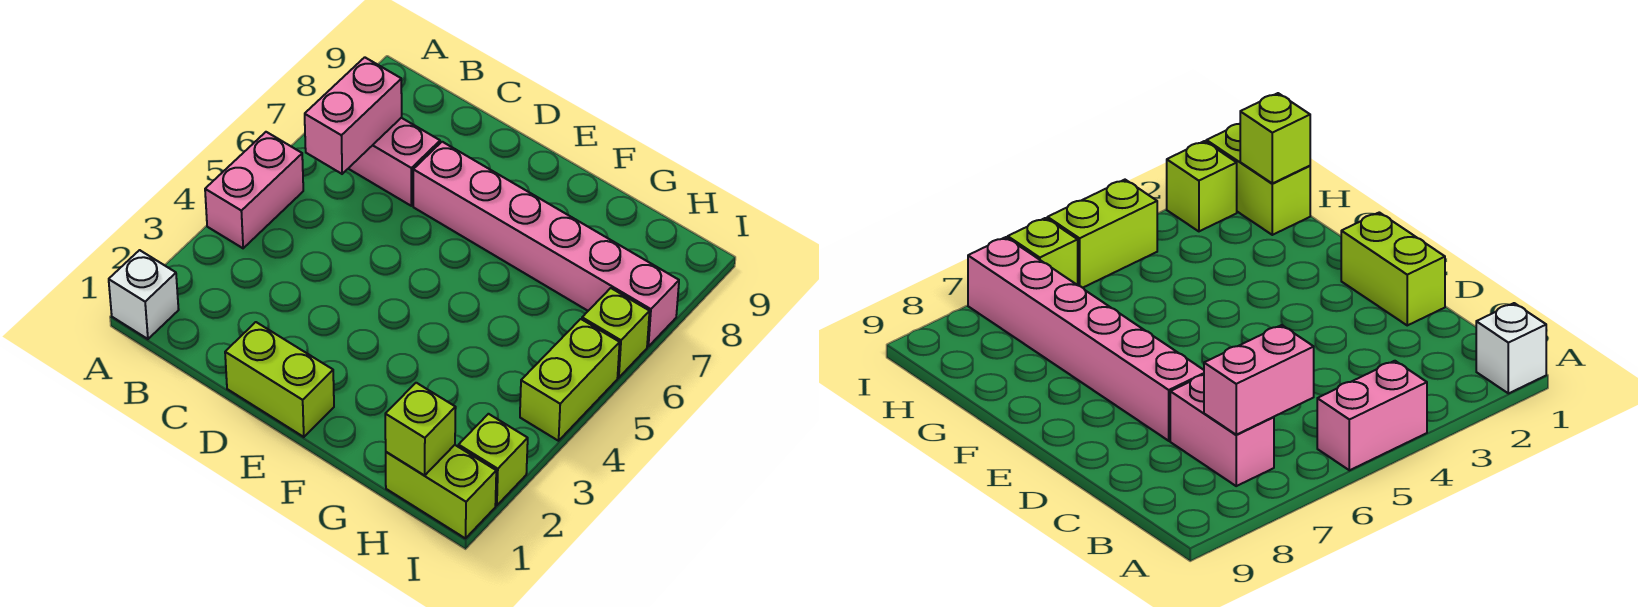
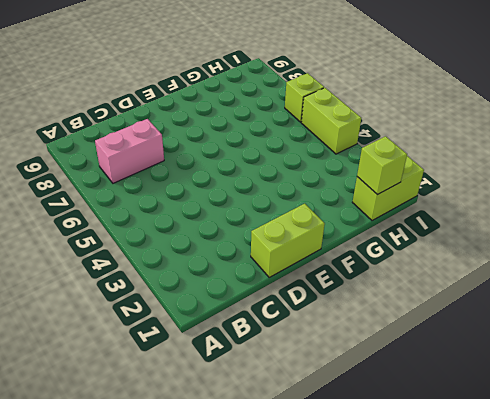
none -> white 1x1 brick [109,250,179,339]
none -> pink 1x2 brick [205,132,303,248]

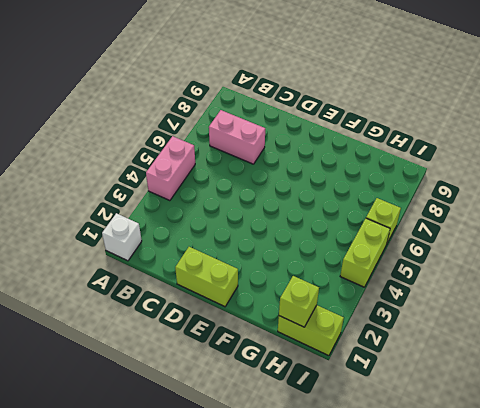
none -> pink 1x6 brick [413,142,679,346]
none -> lime 1x1 brick [458,414,528,505]

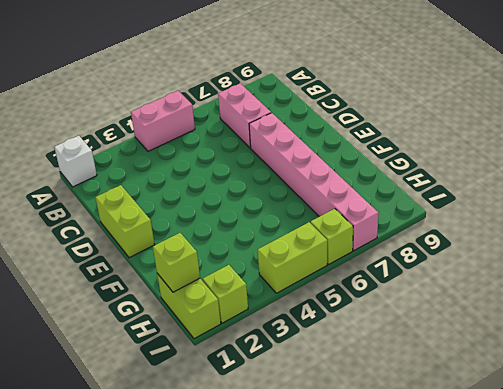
none -> pink 1x2 brick [305,57,402,174]

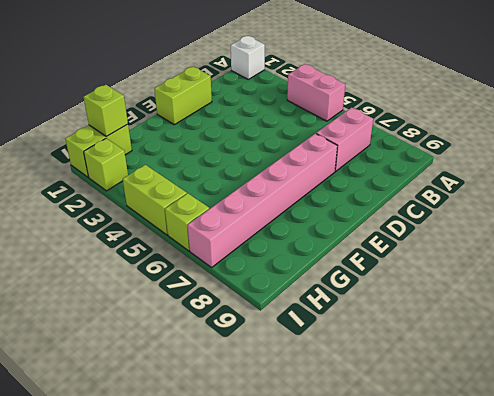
none -> pink 1x2 brick [305,57,402,174]

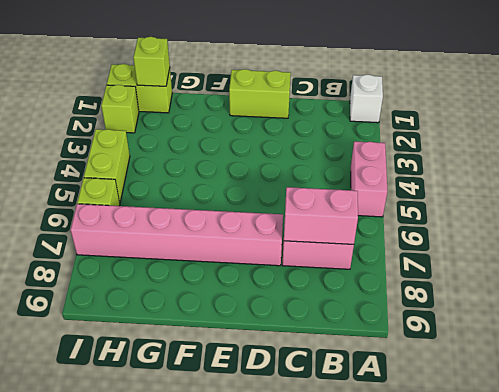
pink 1x2 brick [284,187,358,244] -> pink 1x2 brick turned to [305,57,402,174]

